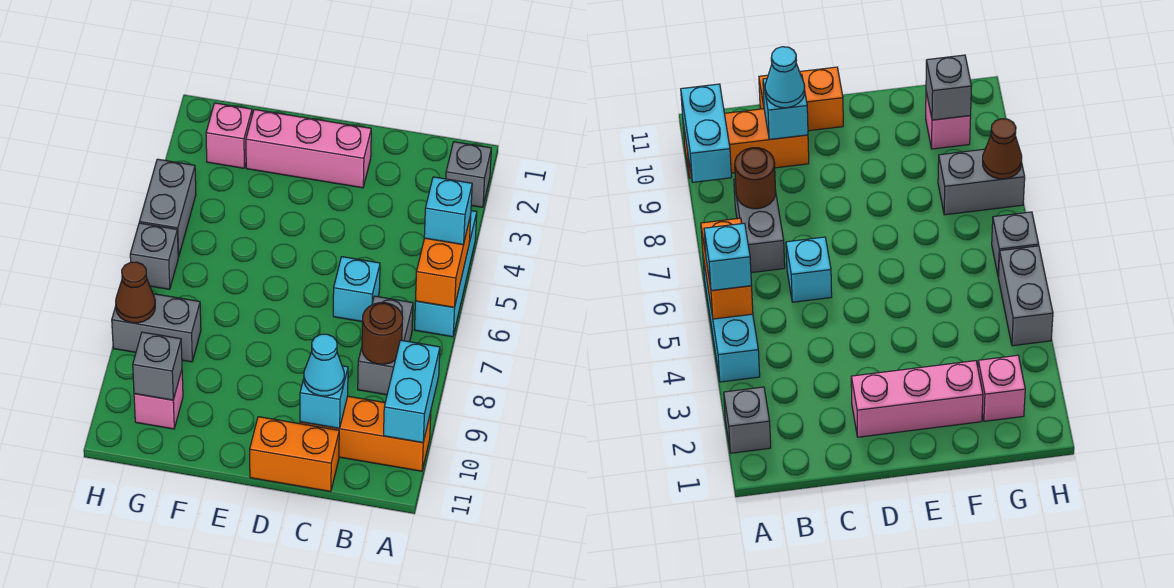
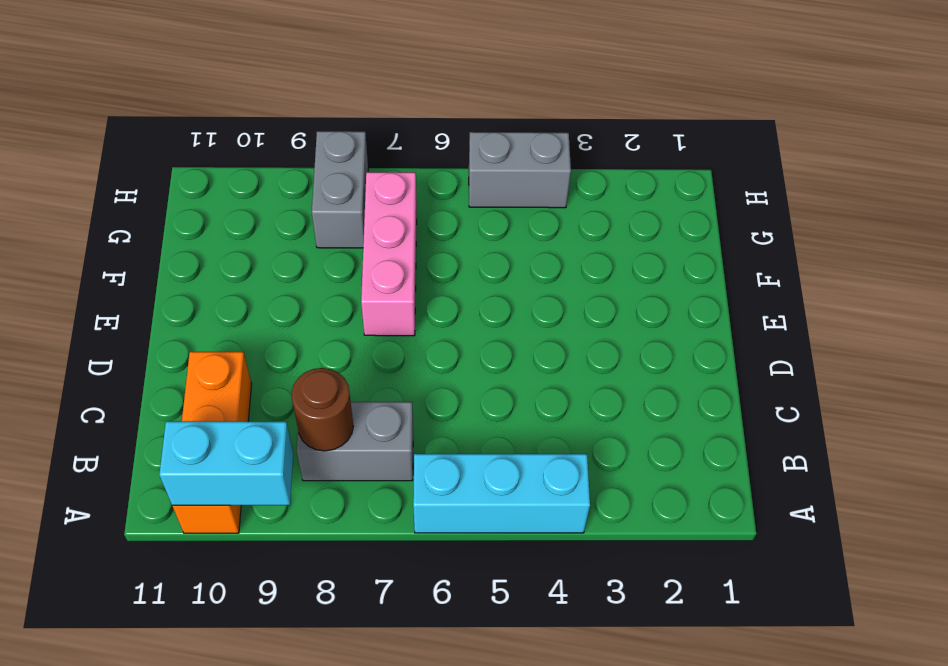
pink 1x3 brick [361,172,417,336] -> pink 1x3 brick moved to [246,109,371,188]
none -> grey 1x1 brick [446,142,491,207]
none -> cyan 1x1 brick [333,257,380,321]
none -> orange 1x2 brick [250,417,339,492]

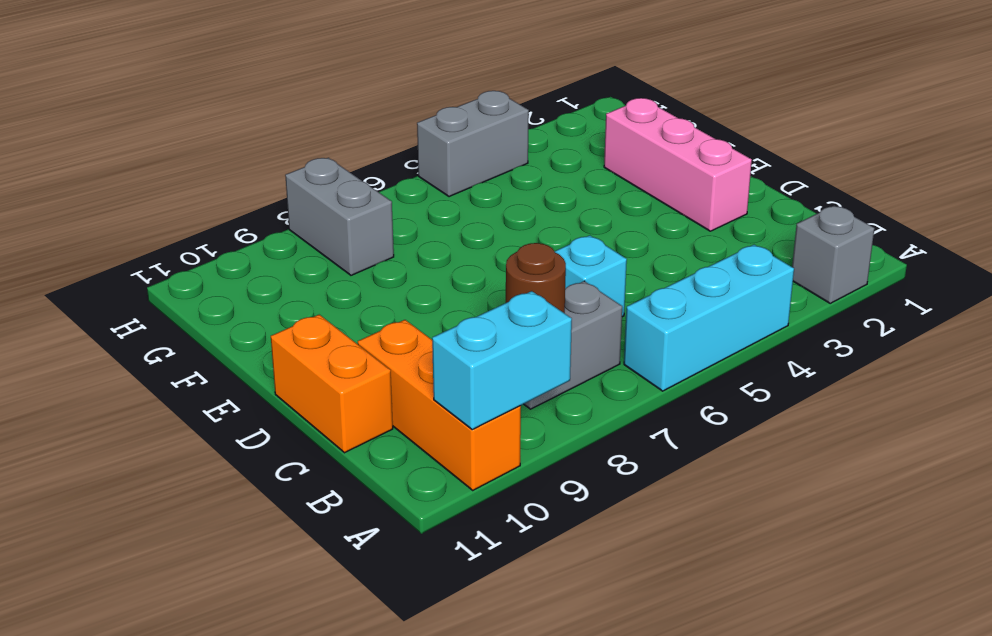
none -> pink 1x1 brick [206,103,252,168]
none -> pink 1x1 brick [134,370,183,429]
none -> grey 1x1 brick [130,223,178,289]

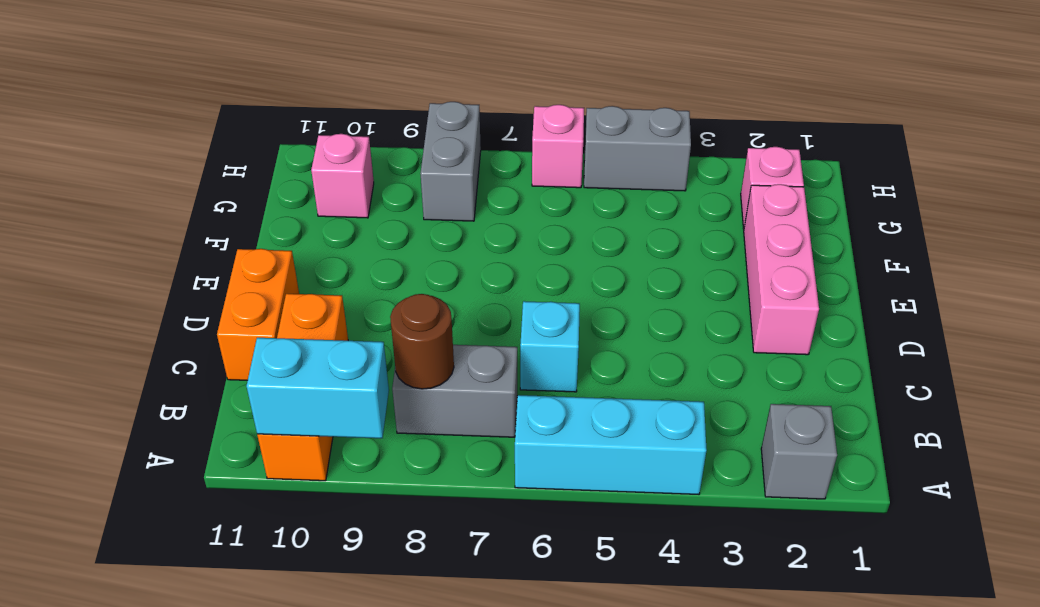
pink 1x1 brick [532,105,584,188] -> grey 1x1 brick [130,223,178,289]
none -> orange 1x2 brick [415,216,471,308]
none -> cyan 1x1 brick [300,366,348,428]
none -> grey 1x1 brick [133,332,182,400]

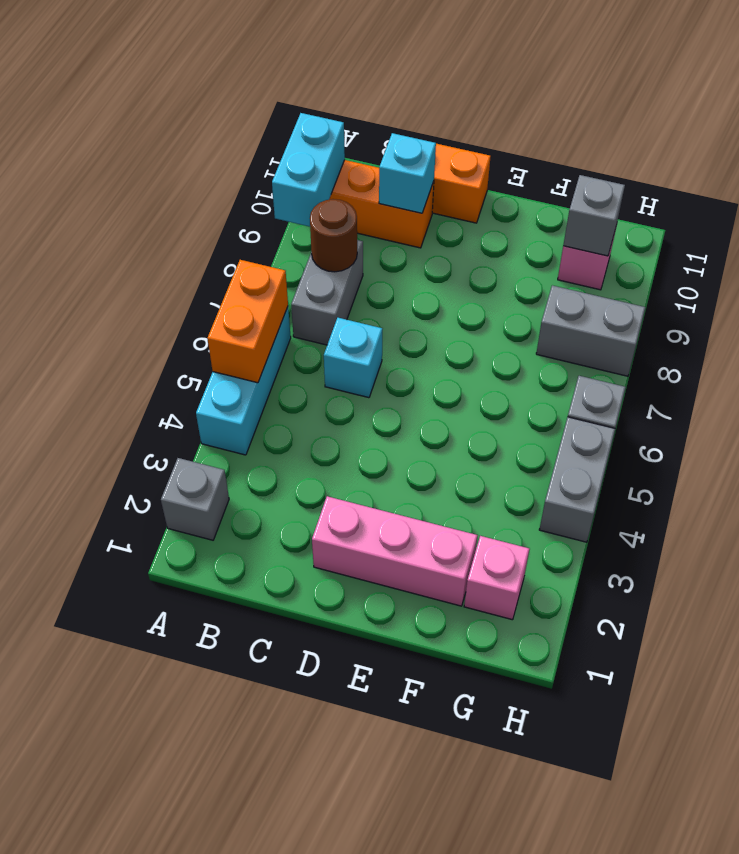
none -> brown 1x1 cone [116,262,155,323]
none -> cyan 1x1 brick [424,177,472,245]
none -> cyan 1x1 cone [304,334,344,396]

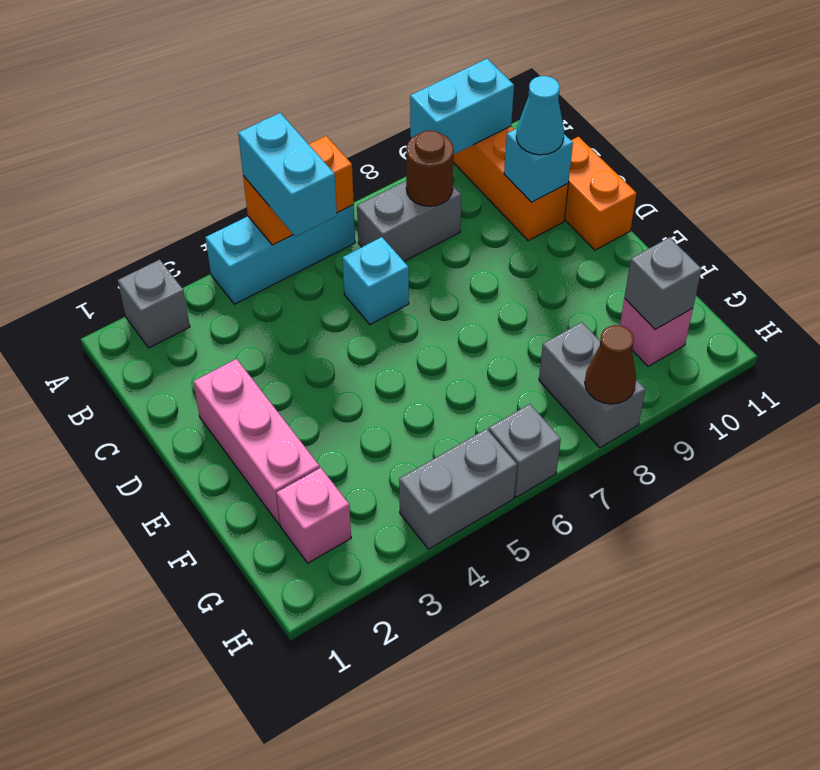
cyan 1x2 brick [238,113,337,237] -> cyan 1x1 brick [424,177,472,245]

